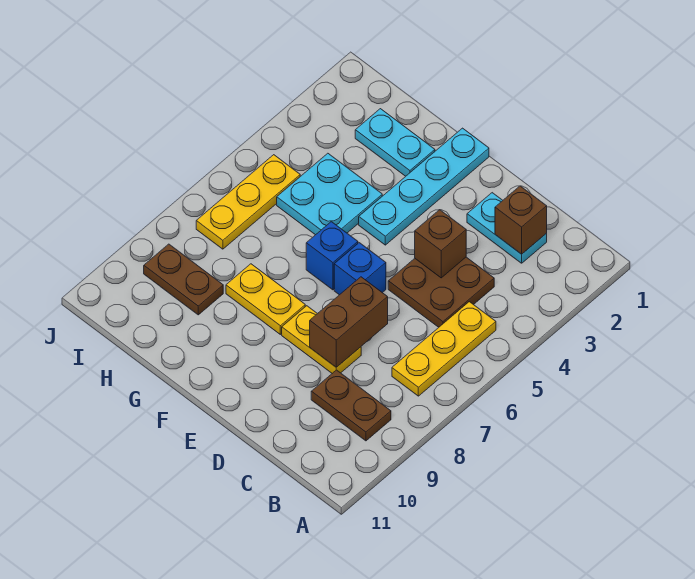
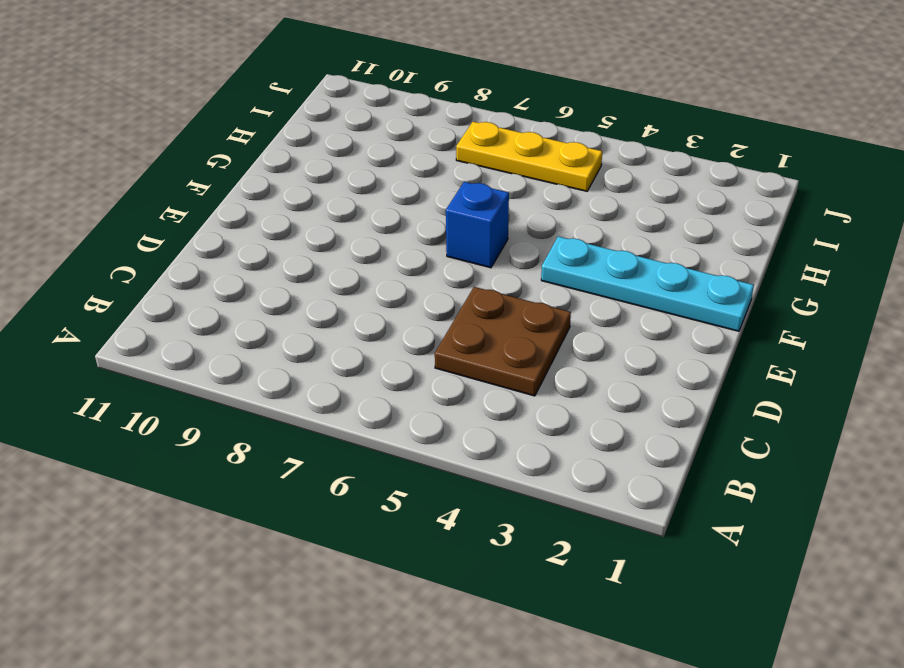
none -> yellow 1x3 plate [392,302,496,396]
none -> brown 1x2 plate [311,370,391,441]
none -> cyan 1x2 plate [467,193,547,263]

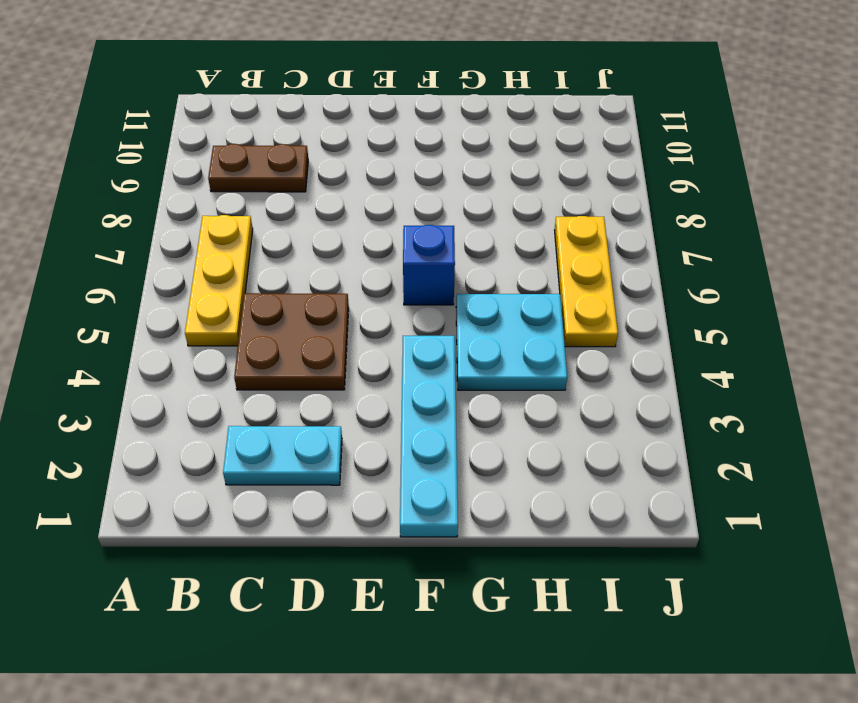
none -> yellow 1x2 plate [282,306,361,373]
none -> blue 1x1 brick [334,243,386,295]
none -> yellow 1x2 plate [226,264,305,334]

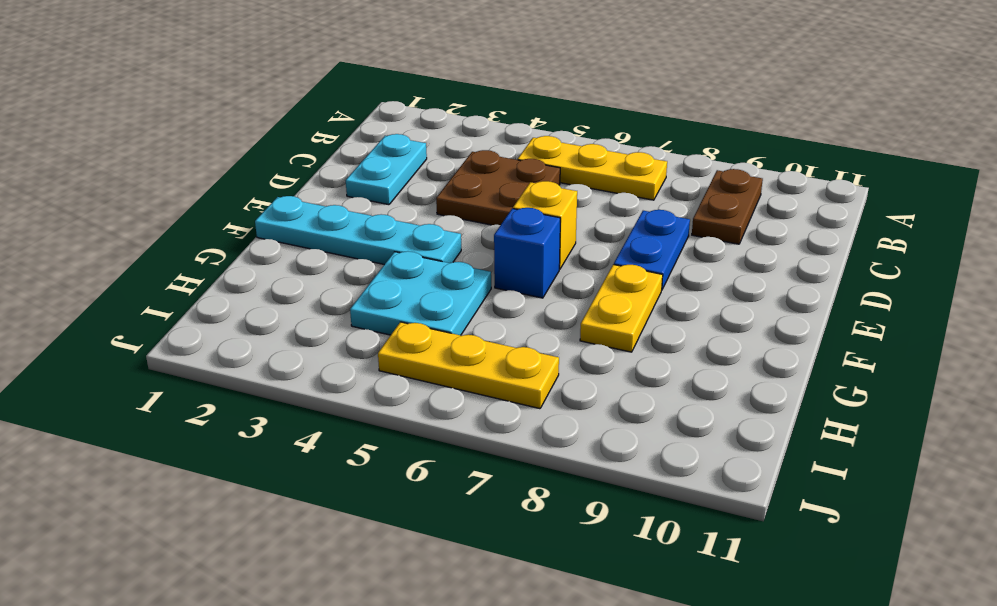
blue 1x2 plate [614,210,690,289] -> yellow 1x2 plate [282,306,361,373]
yellow 1x1 brick [513,181,577,269] -> blue 1x1 brick [334,243,386,295]
none -> cyan 1x2 plate [355,109,435,176]
none -> brown 1x2 plate [144,244,223,315]
none -> brown 1x1 brick [495,186,547,254]

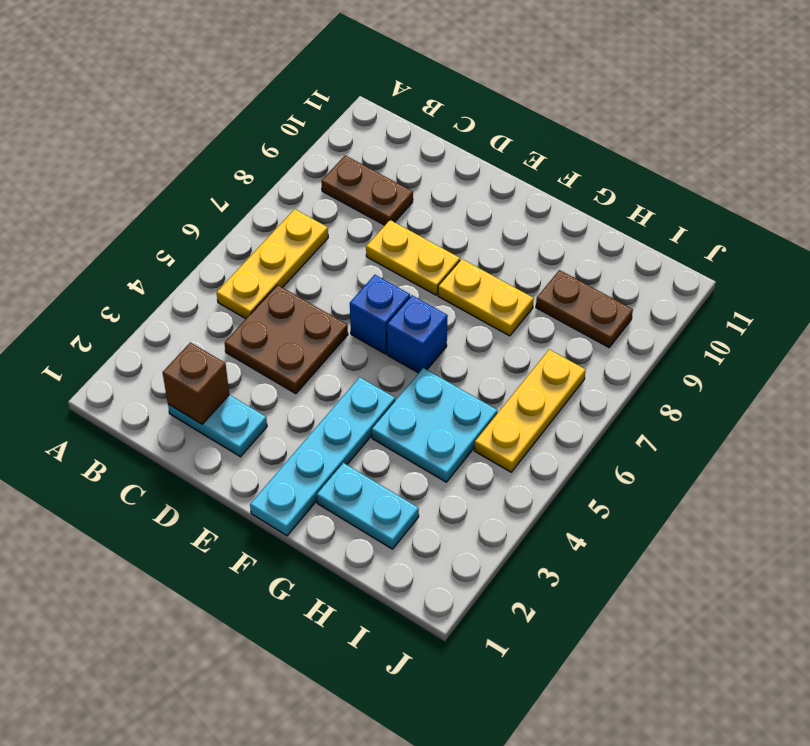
none -> brown 1x1 brick [415,210,466,278]
none -> brown 1x2 brick [310,277,388,367]

